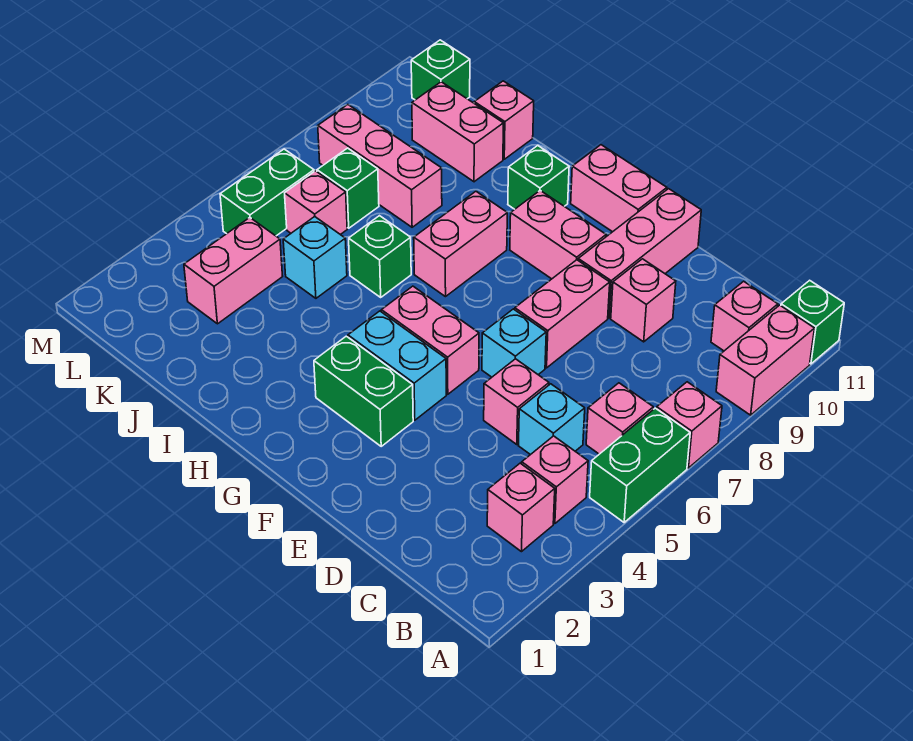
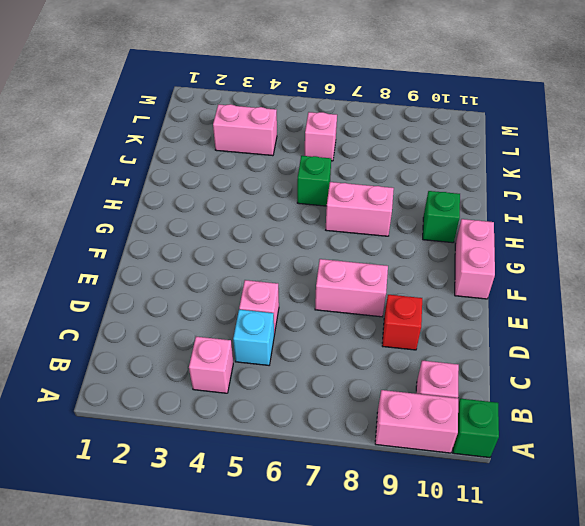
red 1x1 brick [382,295,422,350] -> pink 1x1 brick [611,259,676,342]
none -> green 1x2 brick [590,408,690,522]
none -> pink 1x1 brick [657,382,722,468]
none -> pink 1x1 brick [487,463,555,552]
none -> pink 1x1 brick [586,383,653,454]

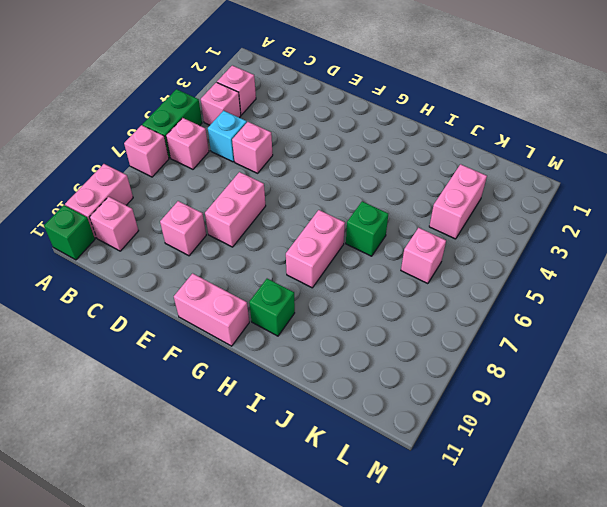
none -> cyan 1x1 brick [482,309,546,377]
none -> pink 1x3 brick [578,189,701,318]
none -> green 1x2 brick [314,336,413,446]
none -> cyan 1x2 brick [348,311,446,420]

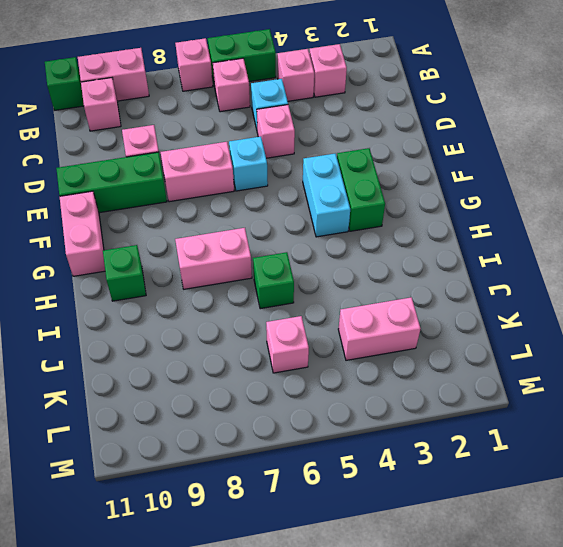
green 1x3 brick [56,152,167,213] -> pink 1x3 brick [578,189,701,318]
none -> pink 1x2 brick [381,286,479,394]
none -> pink 1x2 brick [510,191,606,279]
none -> cyan 1x1 brick [283,217,347,298]
none -> pink 1x3 brick [318,105,442,227]

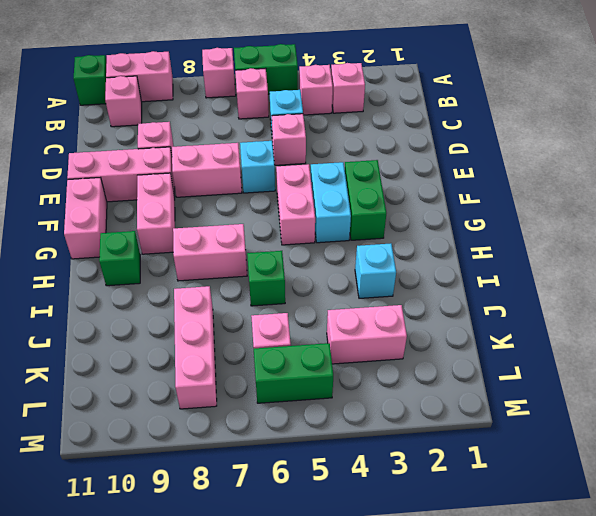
cyan 1x1 brick [355,243,396,298] -> cyan 1x1 brick moved to [283,217,347,298]
none -> pink 1x2 brick [412,82,504,182]
none -> pink 1x1 brick [474,81,534,159]
none -> green 1x1 brick [317,148,379,228]
none -> green 1x1 brick [411,40,470,100]

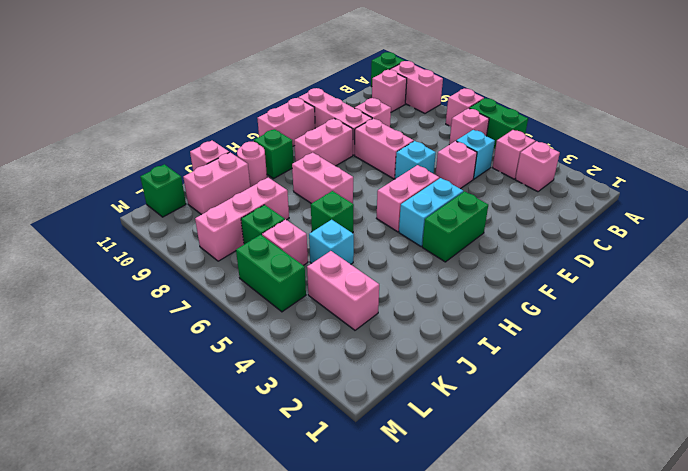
pink 1x1 round brick [237,142,267,187] -> none

